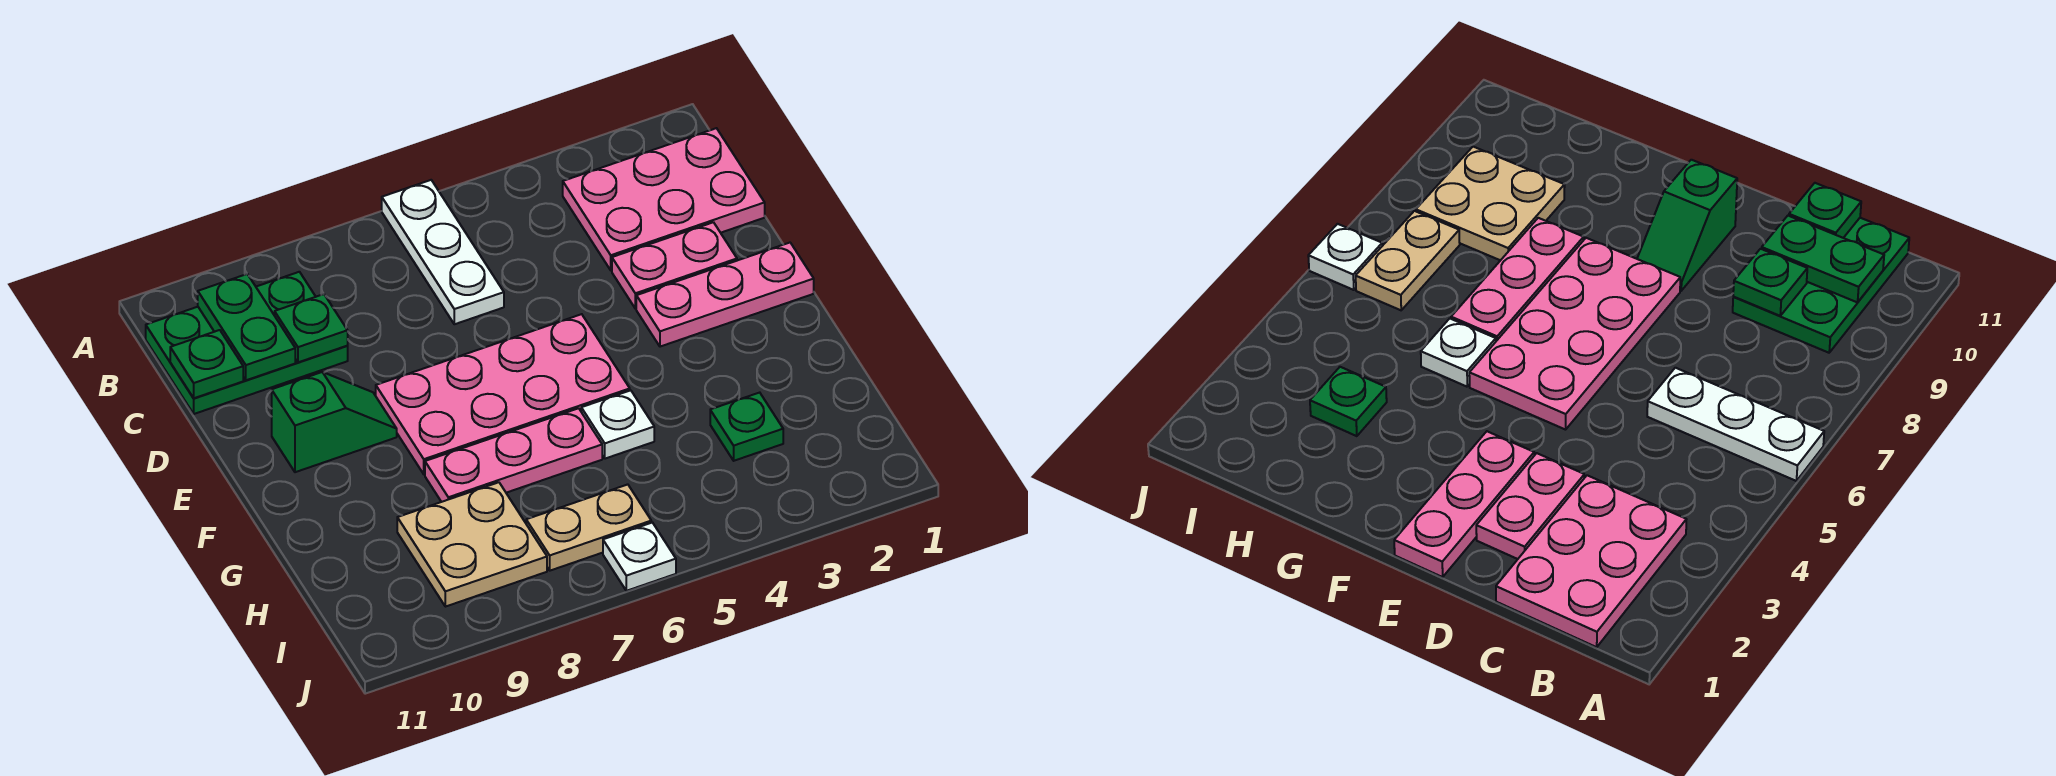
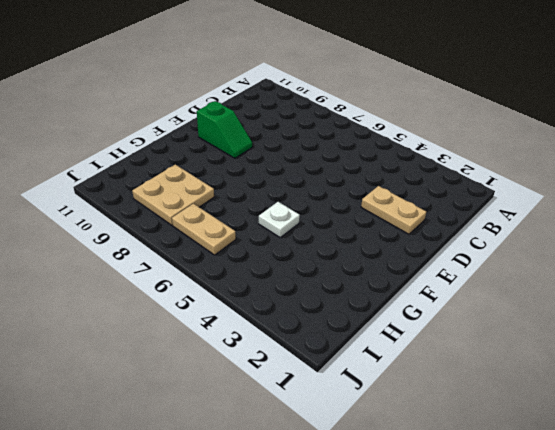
tan 1x2 plate [361,186,426,234] -> pink 1x2 plate [612,222,737,309]
none -> white 1x3 plate [382,180,504,324]
none -> pink 2x3 plate [563,128,765,270]
none -> green 2x3 plate [146,272,348,414]

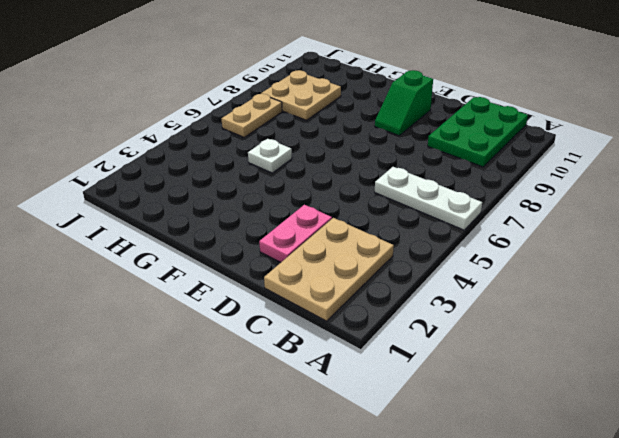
tan 2x3 plate [264,218,394,321] -> pink 2x3 plate [563,128,765,270]
none -> pink 1x3 plate [636,243,814,347]
none -> pink 2x4 plate [376,314,630,474]
none -> pink 1x3 plate [425,408,602,502]

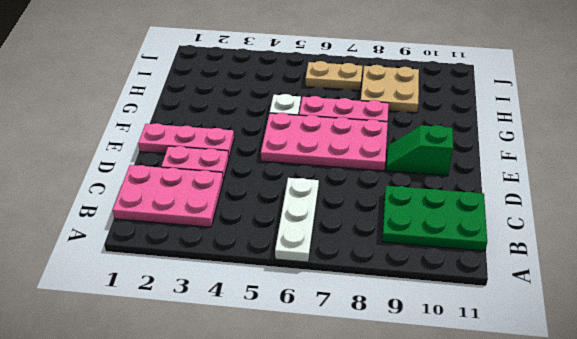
none -> green 1x1 plate [710,393,783,461]
none -> white 1x1 plate [603,523,676,591]
none -> green 1x2 plate [198,274,295,380]

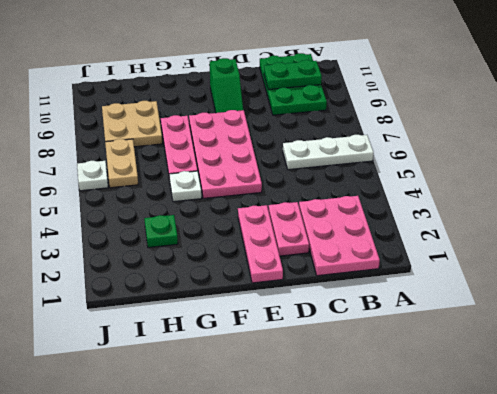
none -> green 1x1 plate [275,294,348,362]
none -> green 1x1 plate [170,330,243,398]

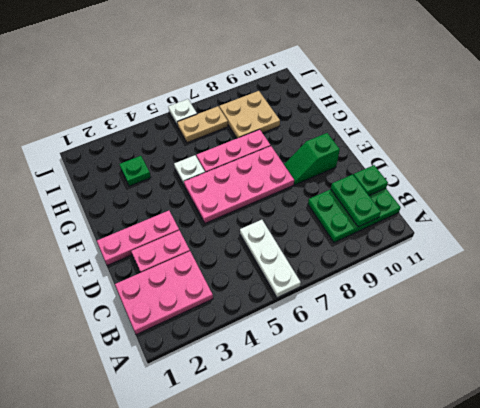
none -> green 1x1 plate [275,294,348,362]

